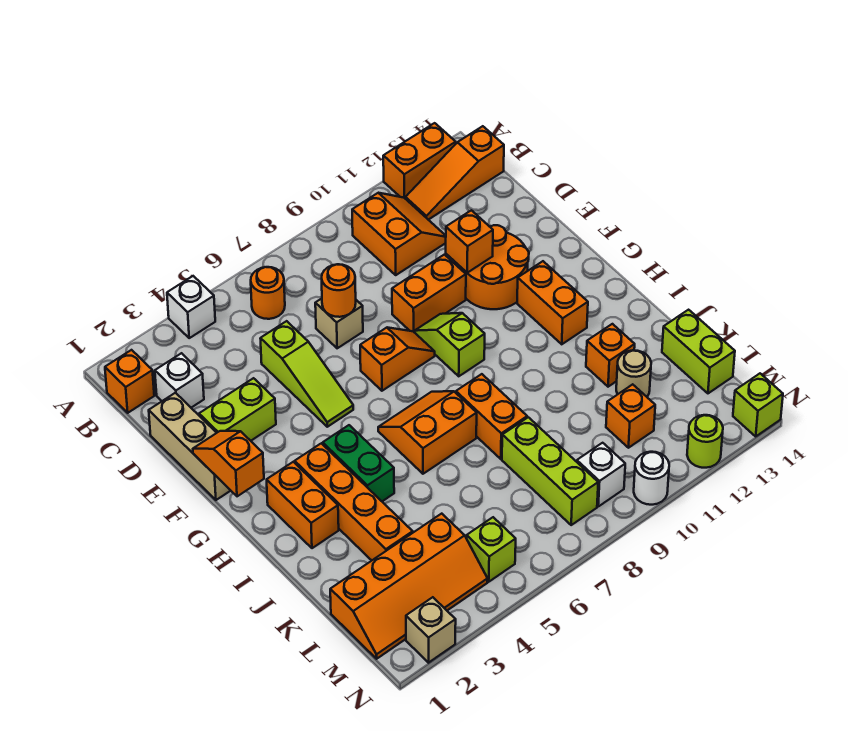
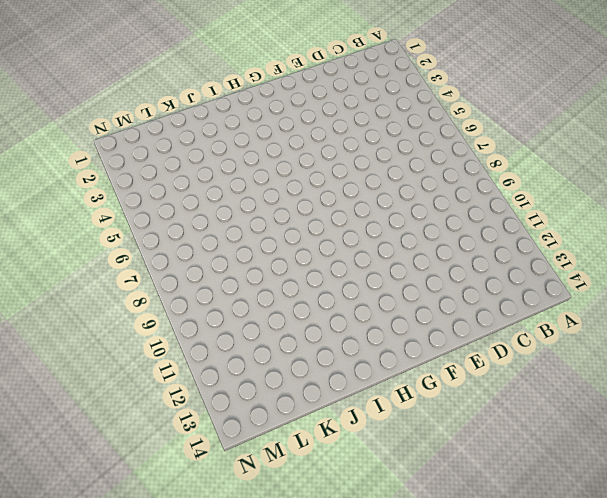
none -> white 1x1 brick [167,276,215,338]
none -> orange 1x2 brick [383,123,456,199]
none -> orange 1x1 brick [105,350,154,413]
none -> orange 1x1 round brick [251,267,285,319]

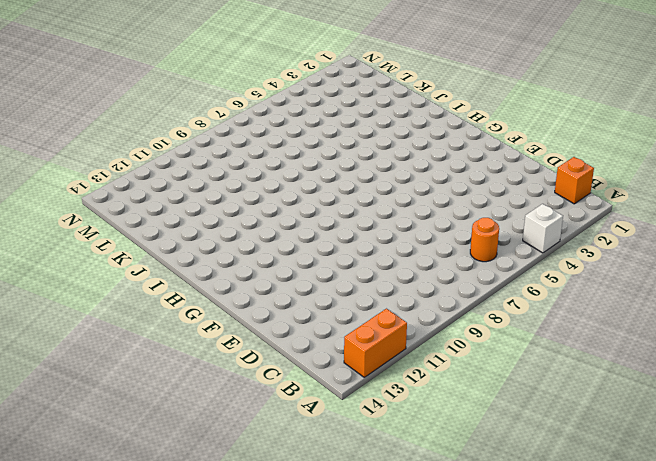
none -> orange 2x2 slope [352,193,446,275]
none -> orange 1x3 slope [406,126,504,220]
none -> white 1x1 brick [155,353,204,408]
none -> tan 1x3 brick [149,393,231,500]

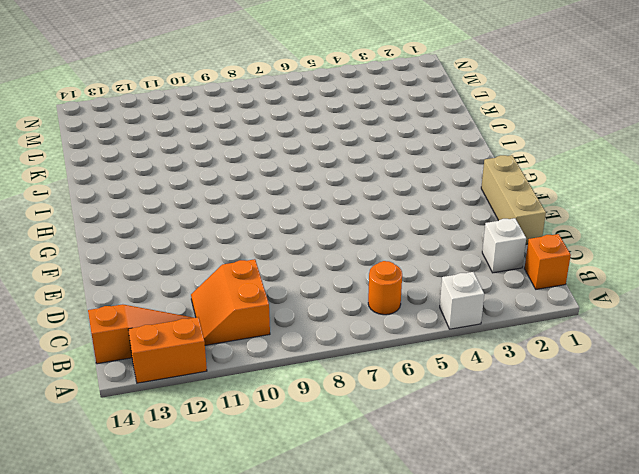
none -> lime 1x3 slope [260,321,353,427]
none -> tan 1x1 brick [315,299,363,348]
none -> lime 1x2 brick [199,378,276,441]
none -> orange 1x2 brick [392,255,466,333]

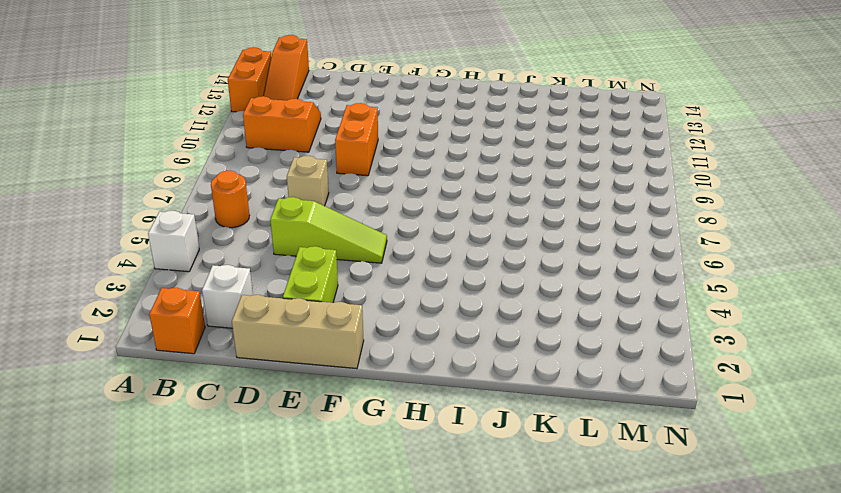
none -> orange 2x2 round brick [460,225,529,309]
none -> orange 1x2 slope [360,327,435,391]
none -> lime 1x2 slope [415,313,485,376]
none -> orange 1x2 brick [517,261,588,344]

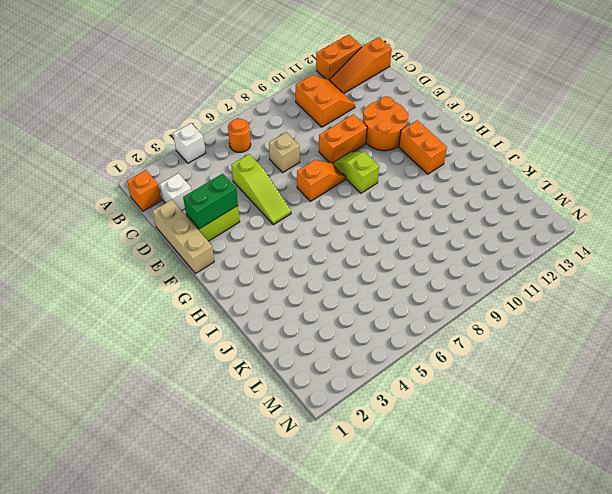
green 1x2 brick [183,174,238,229] -> green 1x2 brick turned to [323,425,394,501]
none -> orange 1x2 brick [267,462,339,548]
none -> orange 1x4 brick [295,443,413,560]
none -> orange 2x2 slope [378,391,477,474]
none -> orange 1x2 brick [456,374,527,459]

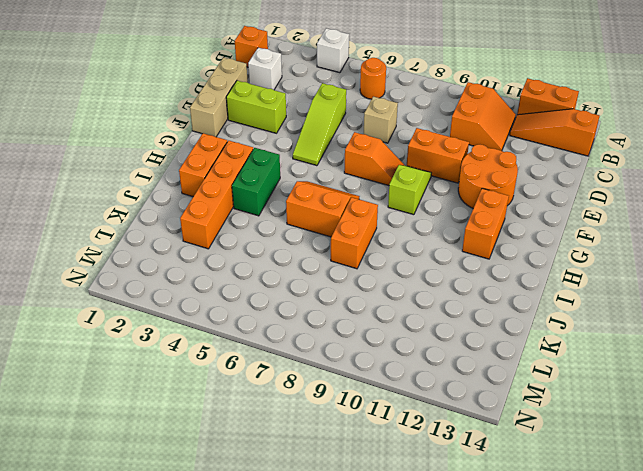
none -> orange 1x1 brick [586,324,635,387]
none -> lime 1x3 brick [502,417,598,525]
none -> tan 1x1 round brick [616,350,651,397]
none -> lime 1x2 brick [662,310,735,393]

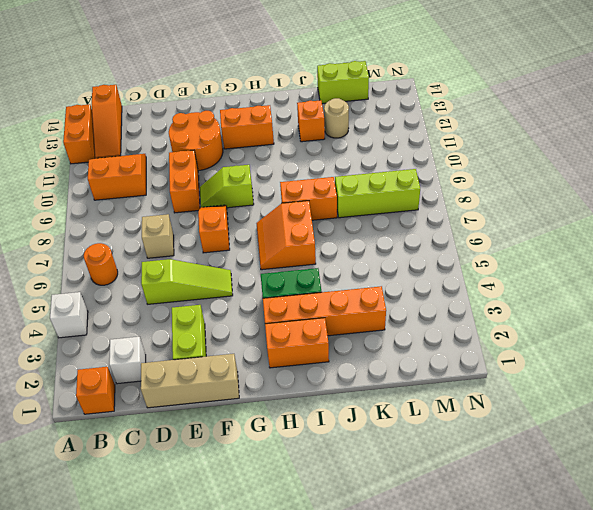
none -> orange 2x4 slope [330,514,488,659]
none -> orange 1x1 brick [606,384,655,448]
none -> lime 1x1 brick [467,517,516,582]
none -> white 1x1 brick [577,443,625,506]

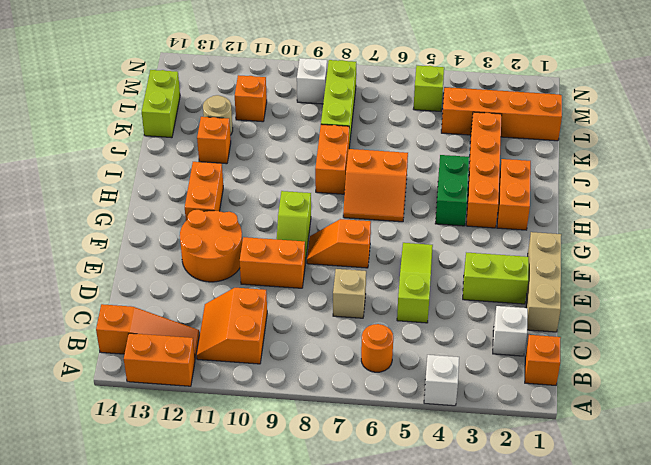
none -> tan 1x1 brick [406,597,456,663]
none -> white 1x1 round brick [634,452,669,505]
none -> lime 1x1 round brick [687,415,723,468]
none -> lime 1x1 brick [733,374,783,436]

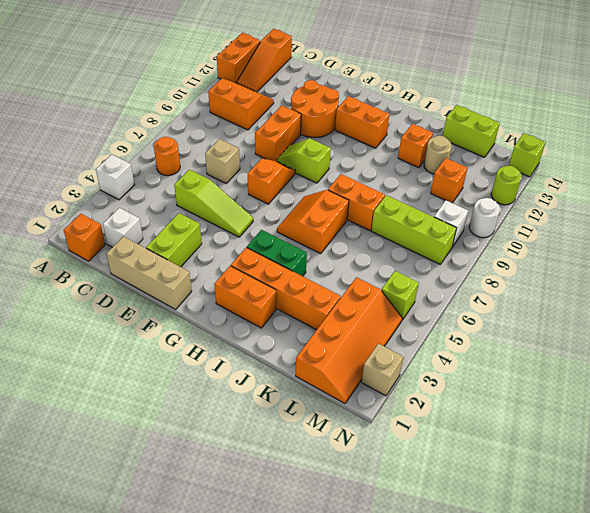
none -> orange 1x1 round brick [322,264,356,317]
none -> orange 1x1 brick [446,210,493,273]
none -> orange 1x2 slope [193,431,264,496]

